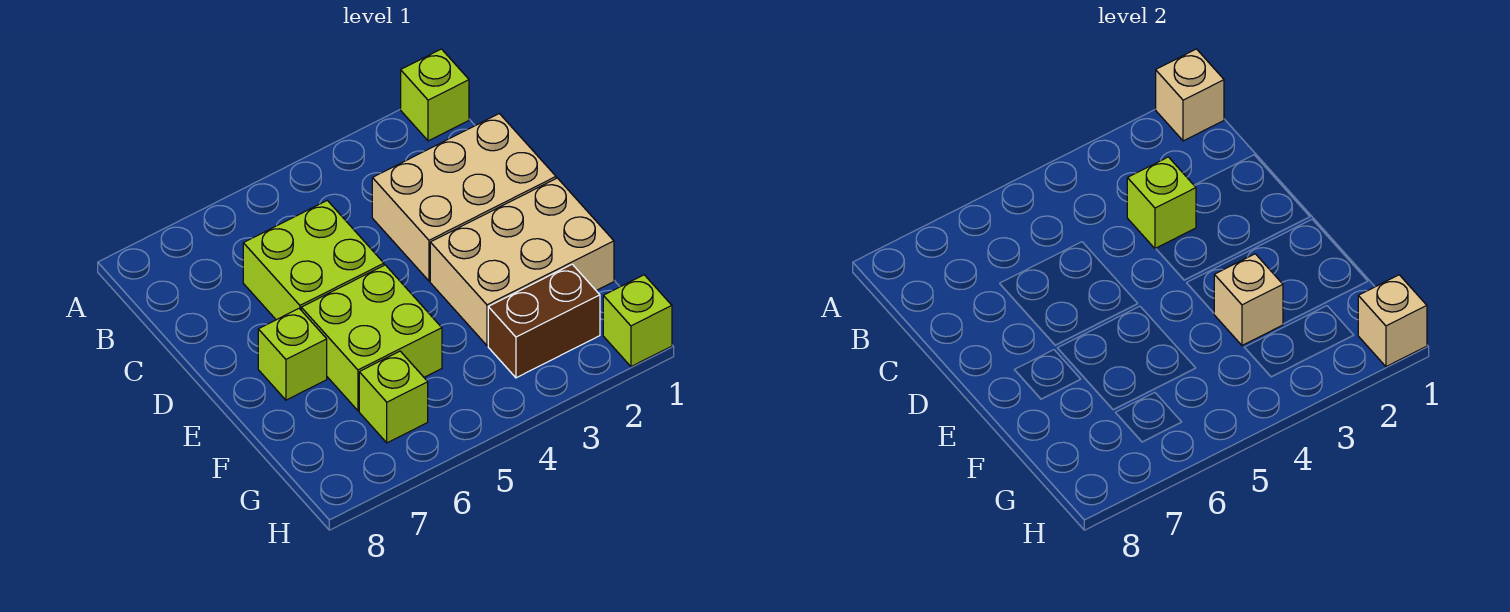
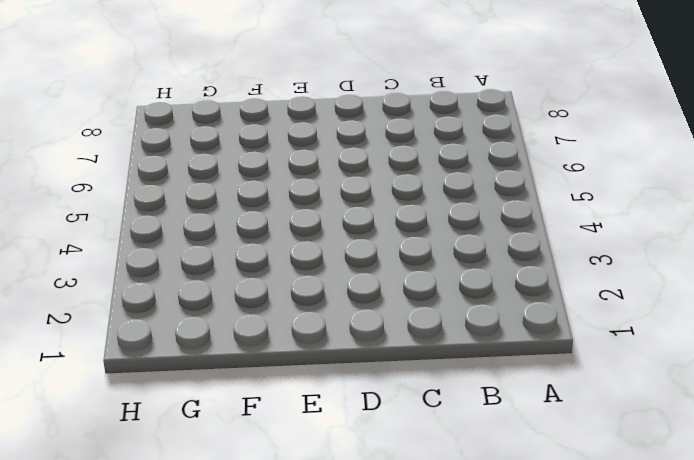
none -> lime 1x1 brick [401,49,469,141]
none -> tan 2x3 brick [372,114,556,281]
none -> lime 2x2 brick [243,200,384,320]

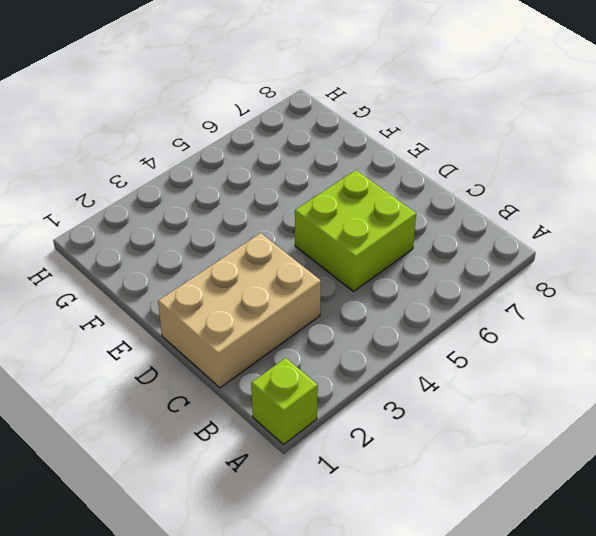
none -> tan 2x3 brick [430,178,614,345]
none -> lime 2x2 brick [301,265,442,411]
none -> lime 1x1 brick [258,309,327,400]

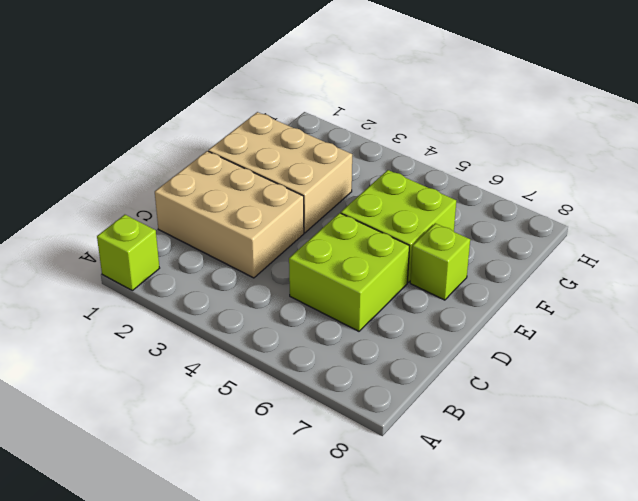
none -> brown 1x2 brick [488,264,600,378]
none -> lime 1x1 brick [359,351,428,443]
none -> lime 1x1 brick [603,275,672,367]

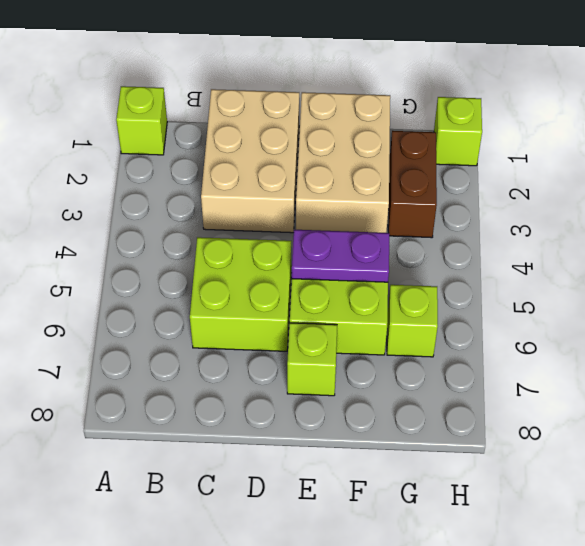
purple 1x2 plate [292,230,389,282] -> none
none -> tan 1x1 brick [1156,49,1224,141]
none -> lime 1x1 brick [1127,157,1196,249]
none -> tan 1x1 brick [1214,254,1283,345]

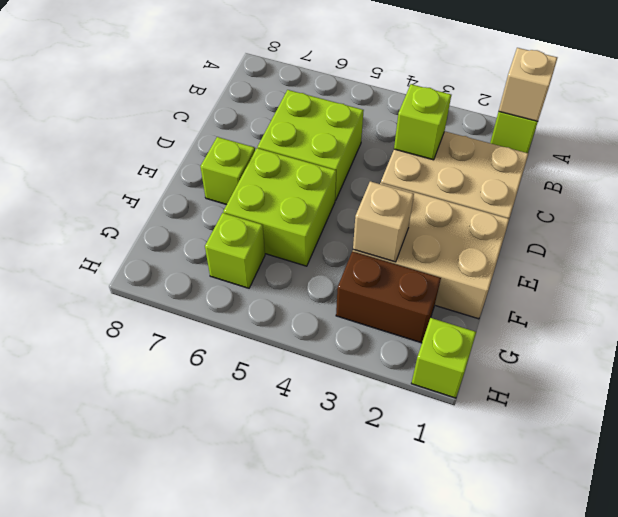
none -> tan 1x1 brick [1358,275,1427,367]

